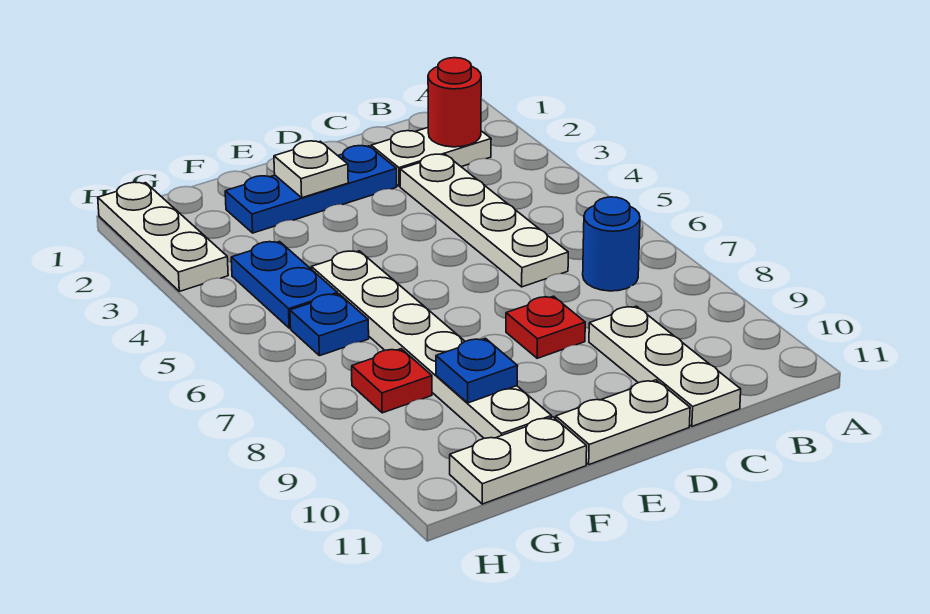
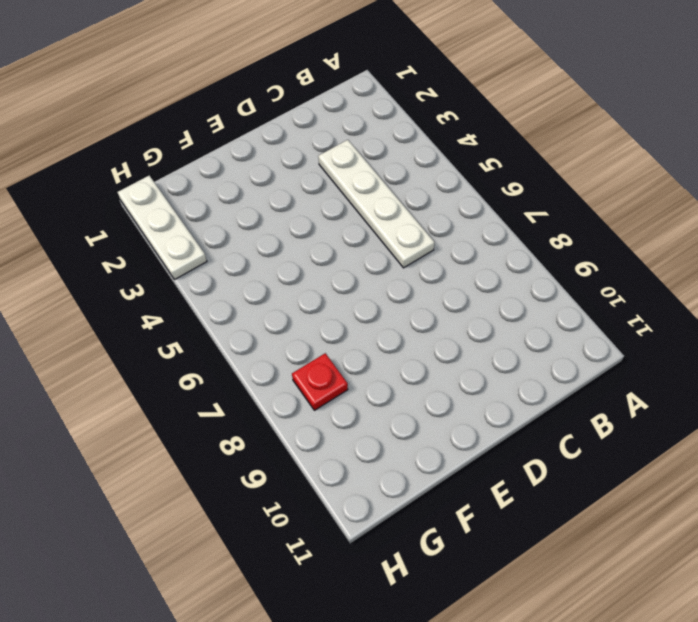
none -> white 1x2 plate [371,128,491,186]
none -> blue 1x1 round brick [583,197,640,291]
none -> white 1x3 plate [589,306,741,426]

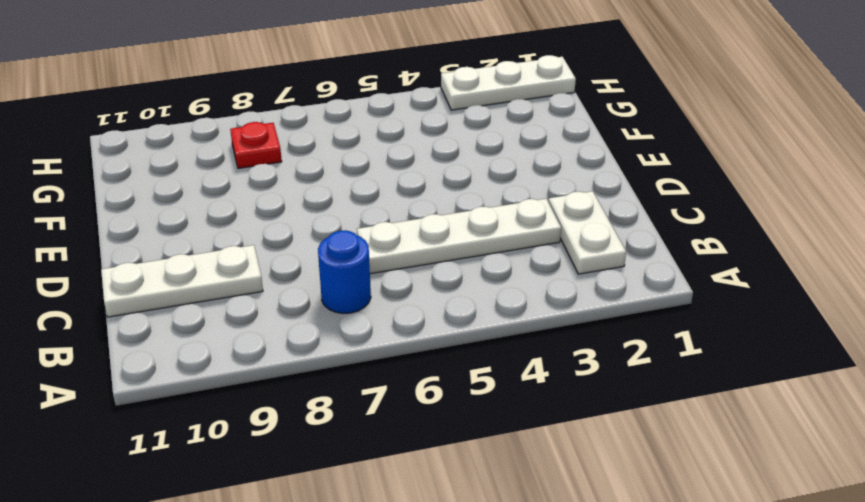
none -> blue 1x3 plate [225,146,397,233]
none -> red 1x1 plate [506,296,585,358]
none -> white 1x2 plate [556,380,690,465]

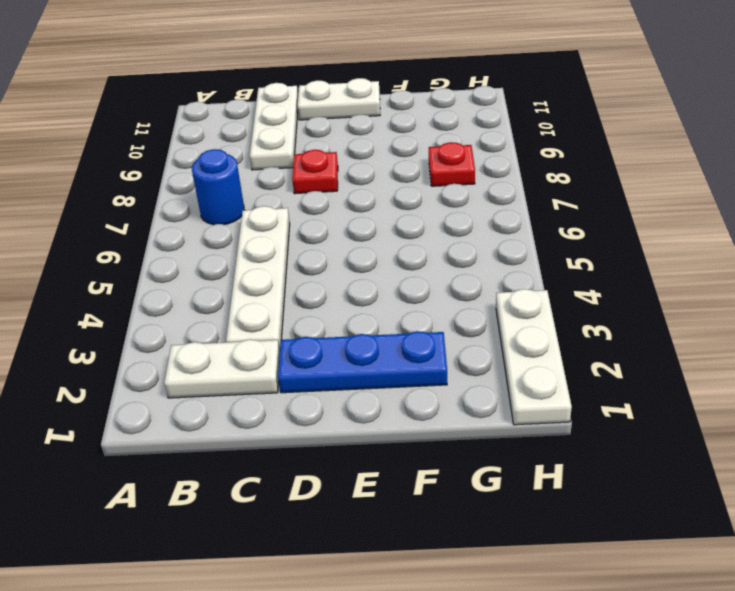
none -> white 1x6 plate [311,251,552,438]
none -> white 1x2 plate [450,417,587,504]
none -> blue 1x2 plate [231,242,338,328]

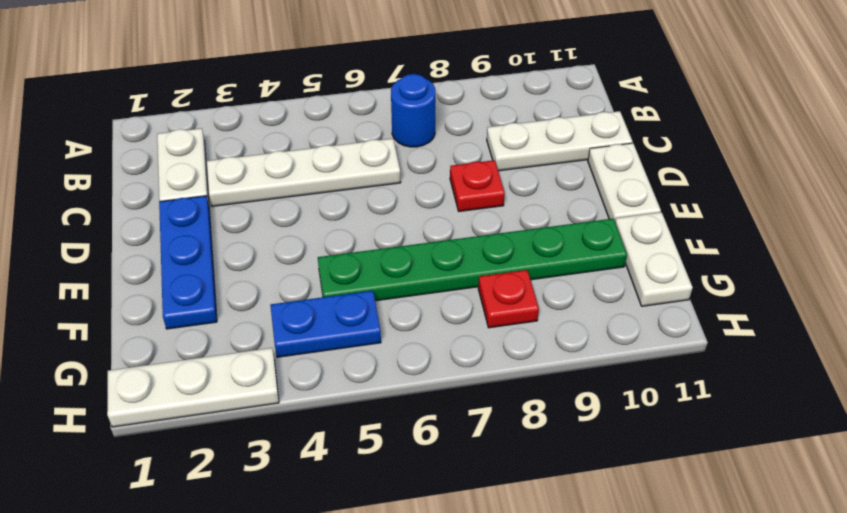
green 1x6 plate [318,219,627,301] -> white 1x6 plate [311,251,552,438]
none -> blue 1x1 plate [290,294,369,356]
none -> red 1x1 round brick [428,58,481,147]
none -> white 1x1 plate [274,141,348,198]

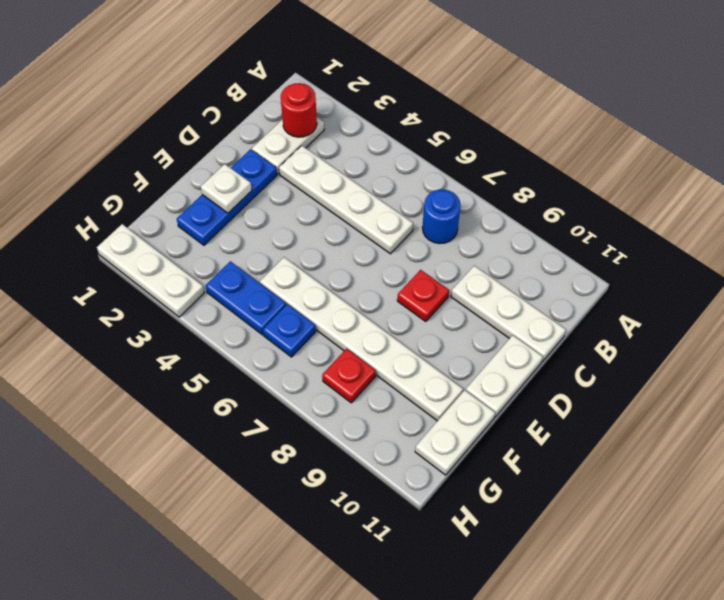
none -> blue 1x1 plate [436,338,518,403]

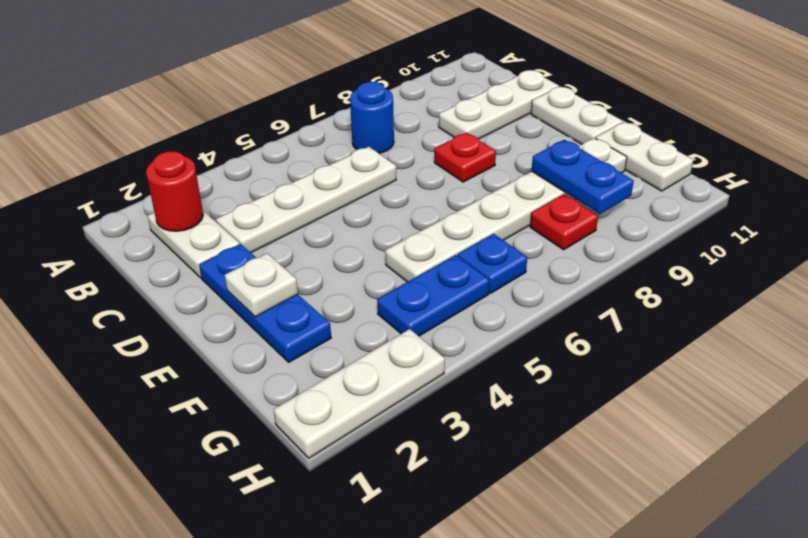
blue 1x2 plate [532,140,634,214] -> blue 1x1 plate [436,338,518,403]

